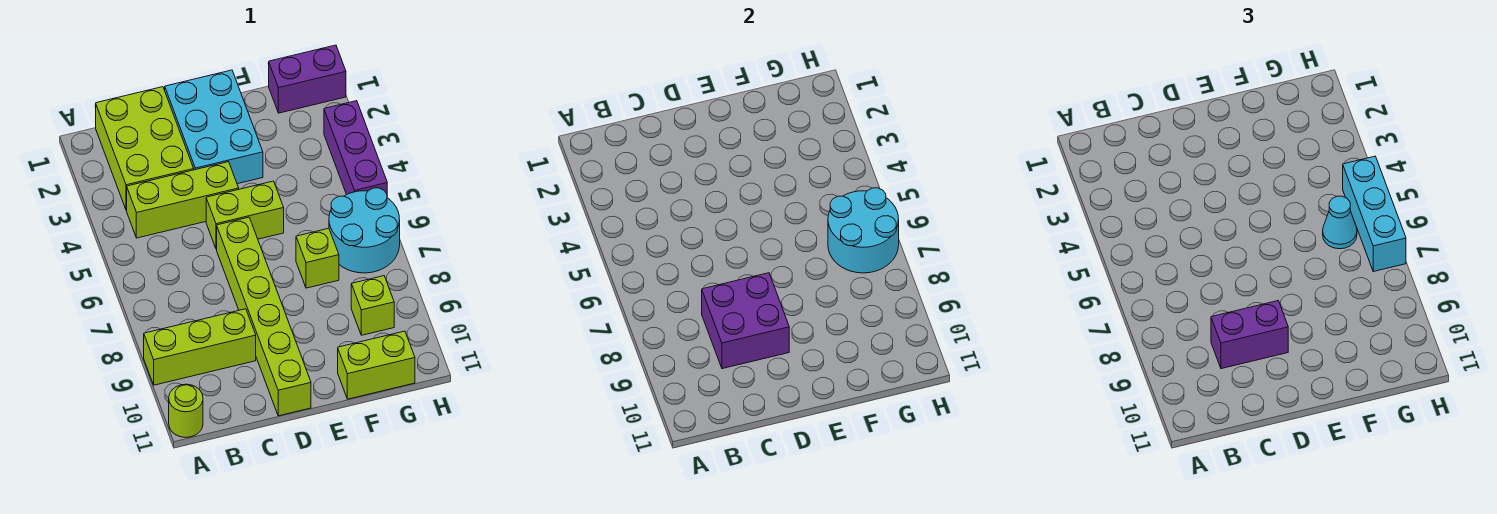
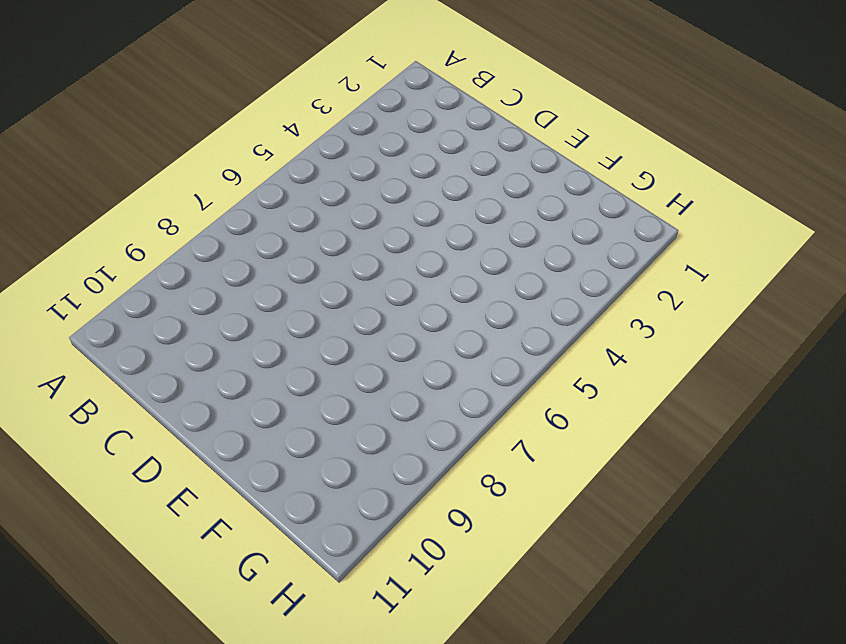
none -> lime 1x3 brick [144,309,256,385]
none -> lime 1x1 round brick [169,384,203,437]
none -> lime 2x3 brick [96,87,194,210]

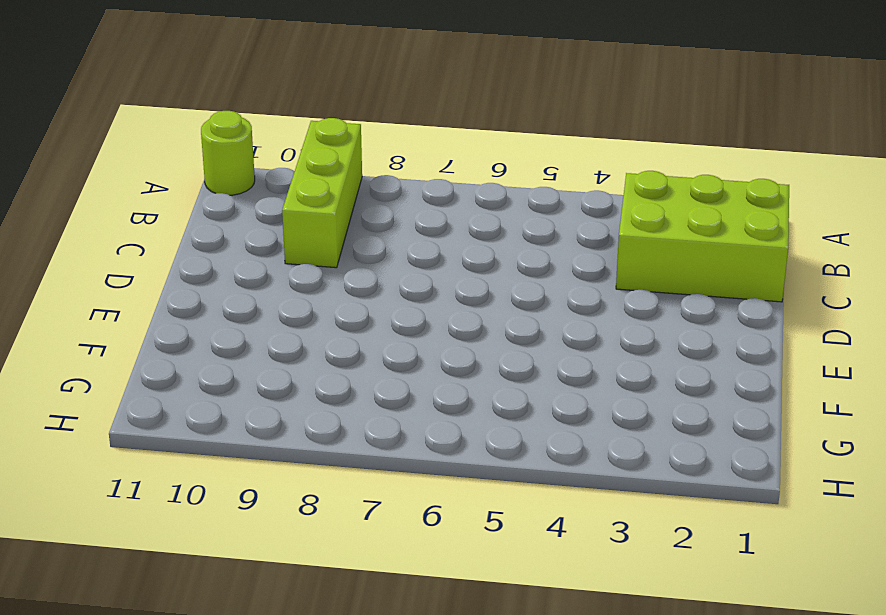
none -> lime 1x3 brick [127,162,239,238]
none -> cyan 2x3 brick [165,70,263,184]
none -> lime 1x2 brick [206,181,284,249]

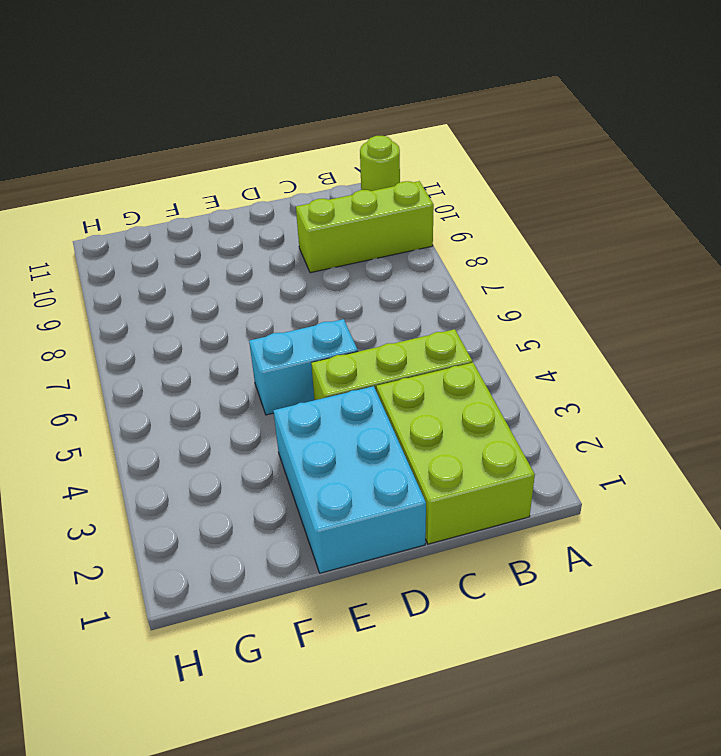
cyan 1x2 brick [249,319,358,415] -> lime 1x2 brick [206,181,284,249]
none -> lime 1x6 brick [217,217,311,416]
none -> lime 1x1 brick [296,228,339,288]
none -> lime 1x2 brick [338,331,415,399]

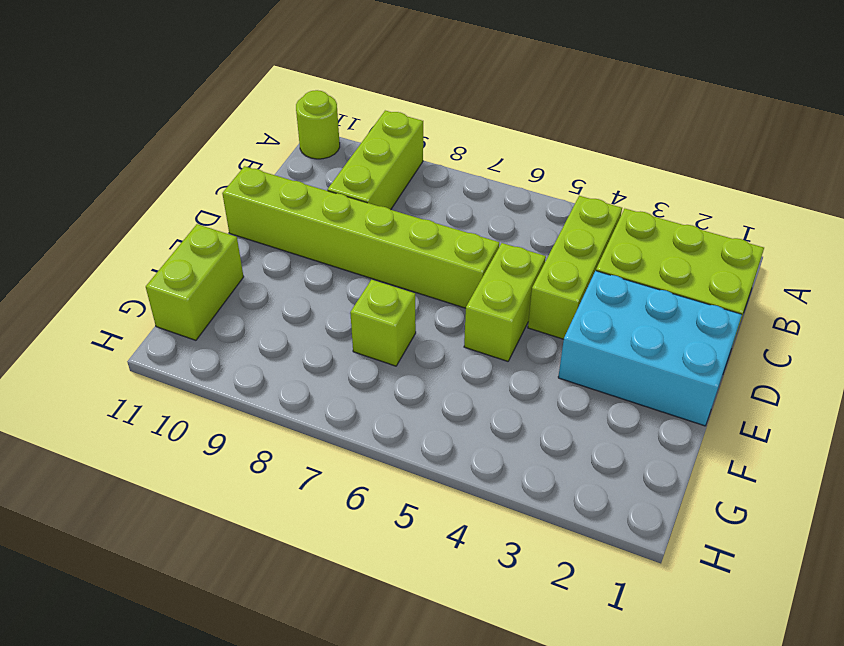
none -> purple 1x2 brick [269,45,346,113]
none -> cyan 2x2 round brick [329,188,400,273]
none -> lime 1x1 brick [351,276,394,335]

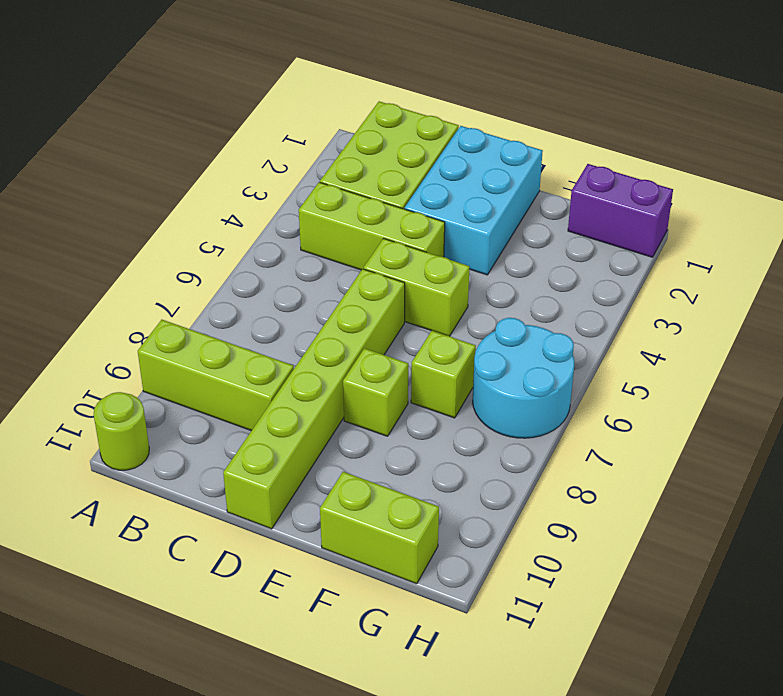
lime 1x1 brick [343,348,408,436] -> lime 1x1 brick moved to [351,276,394,335]
none -> purple 1x3 brick [324,101,387,195]
none -> purple 2x2 brick [702,273,789,369]
none -> cyan 2x2 round brick [828,188,899,273]

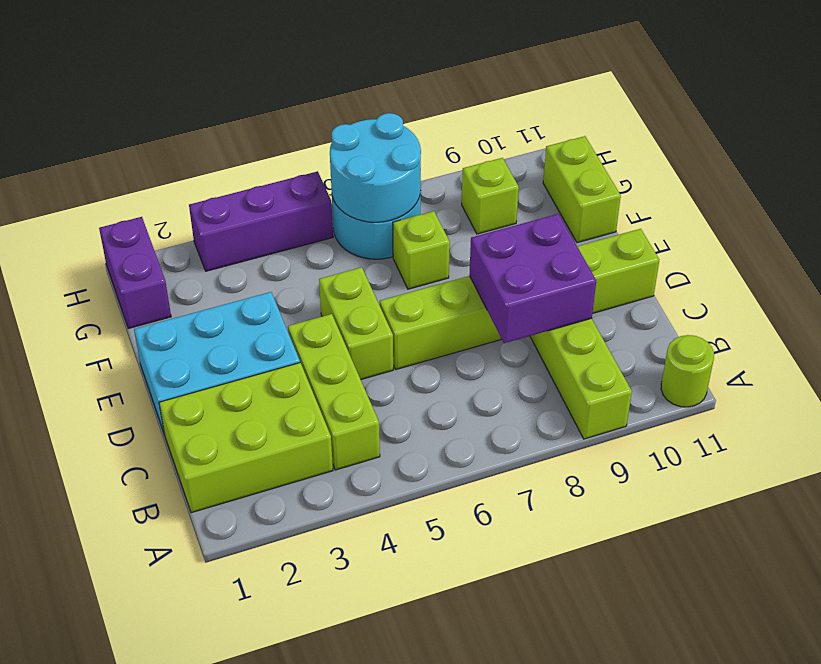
none -> purple 1x2 brick [1211,301,1288,369]
none -> cyan 1x1 cone [1323,196,1357,249]
none -> cyan 1x3 brick [1343,156,1406,271]

